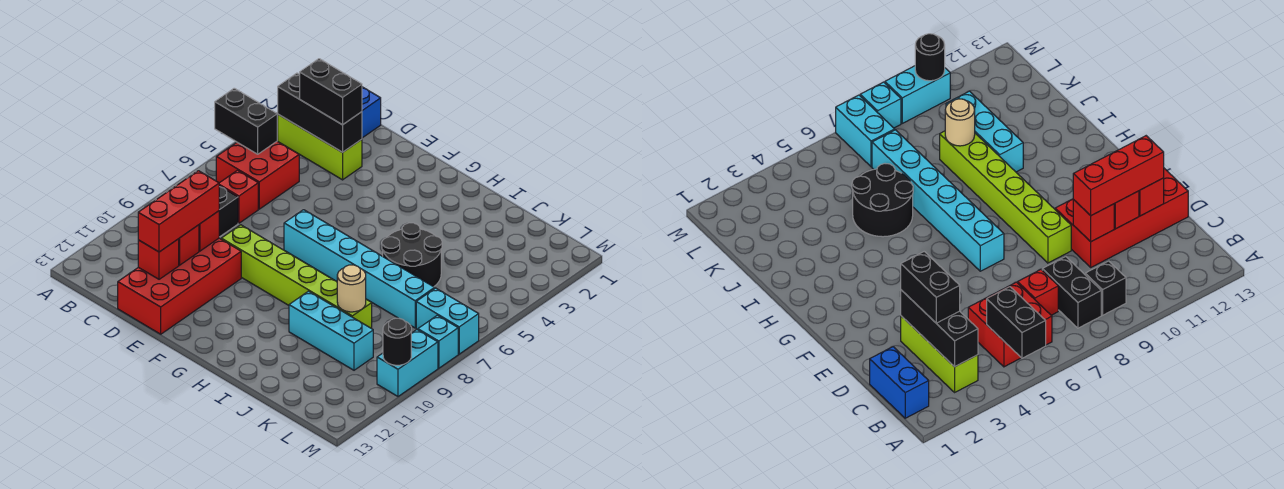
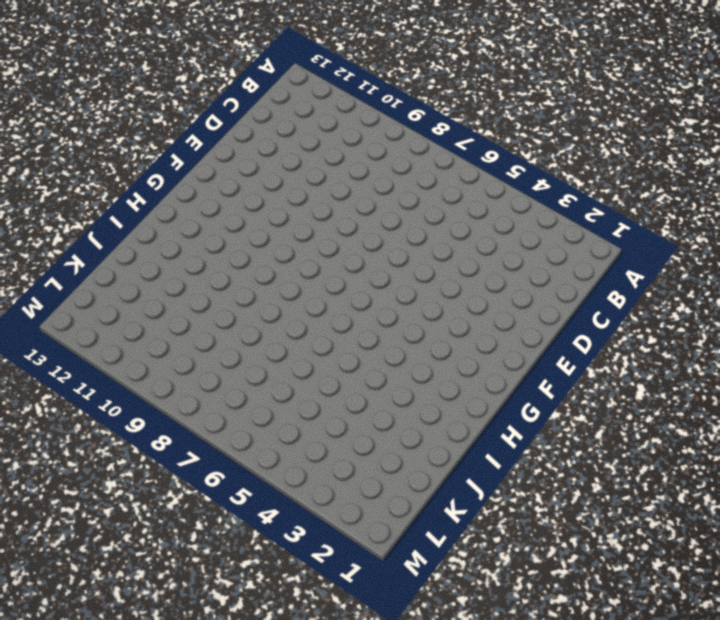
none -> blue 1x2 brick [362,87,381,138]
none -> lime 1x3 brick [277,114,362,180]
none -> red 2x2 brick [216,141,299,209]

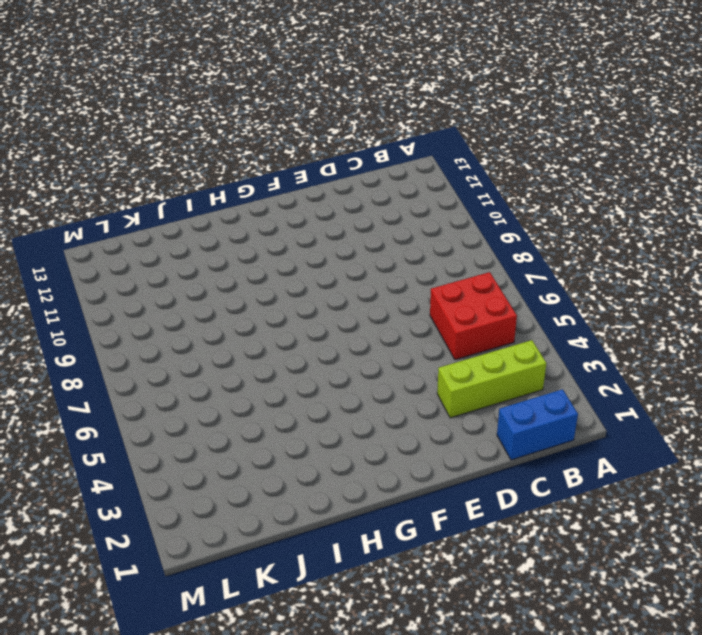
none -> black 1x2 brick [176,172,238,237]
none -> black 1x1 brick [1085,261,1126,315]
none -> red 1x1 brick [219,170,258,223]

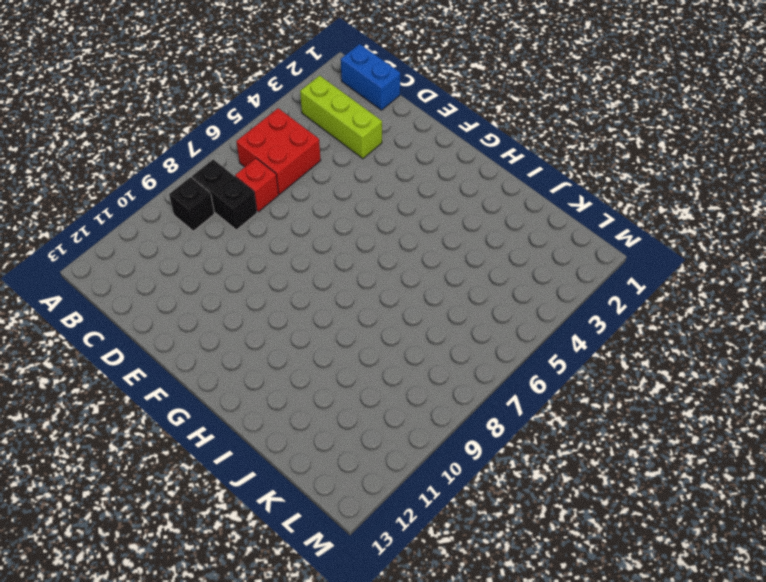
none -> red 2x4 brick [118,238,241,334]
none -> lime 1x6 brick [221,225,372,329]
none -> cyan 1x6 brick [284,210,435,328]

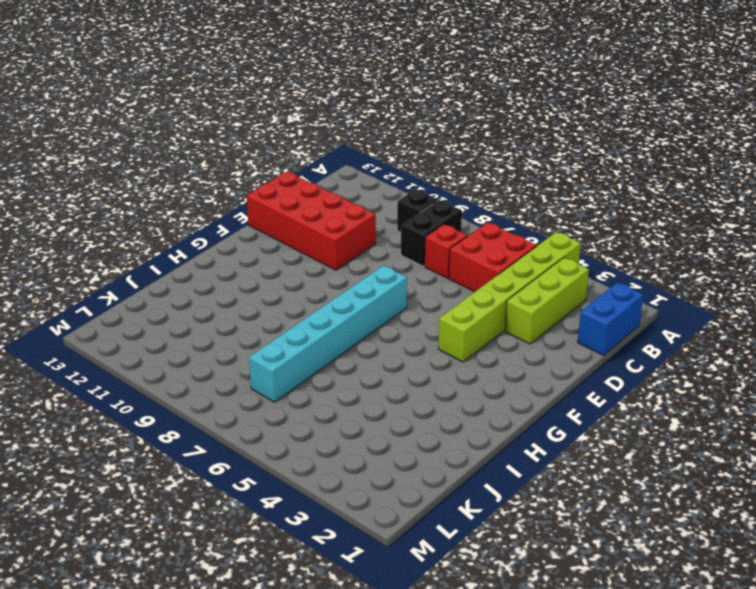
lime 1x6 brick [438,232,581,362] -> lime 1x6 brick moved to [221,225,372,329]
none -> black 2x2 round brick [382,223,442,287]
none -> cyan 1x3 brick [289,291,373,370]
none -> cyan 1x2 brick [416,288,479,354]

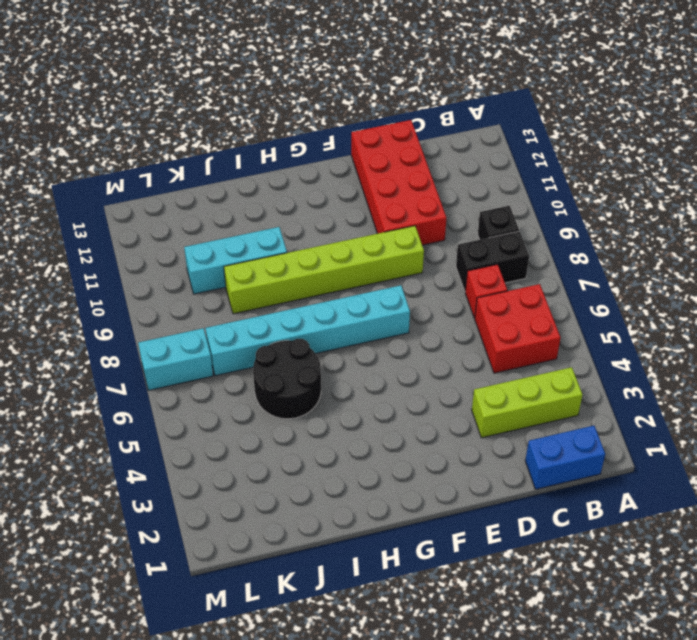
none -> cyan 1x1 brick [418,315,458,368]
none -> cyan 1x2 brick [377,330,438,396]
none -> black 1x2 brick [215,88,277,154]

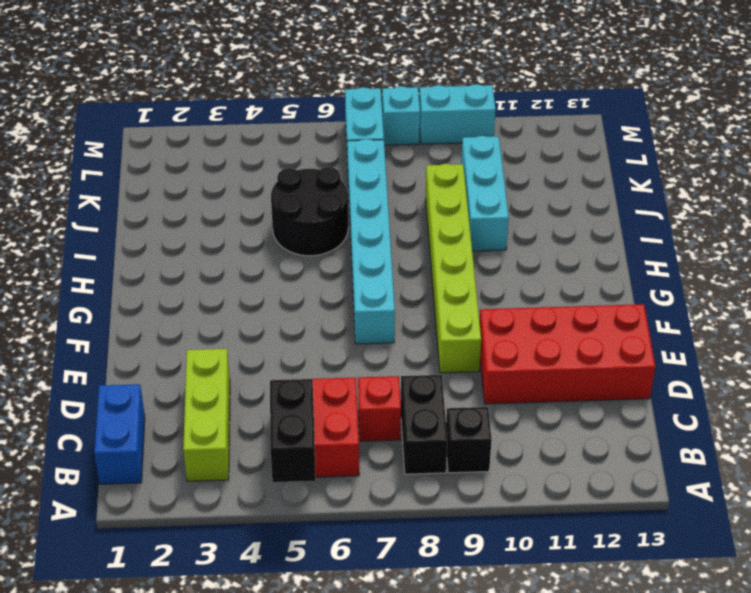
none -> black 1x3 brick [278,73,362,152]
none -> red 1x1 brick [199,211,219,251]
none -> red 1x1 brick [179,225,199,265]

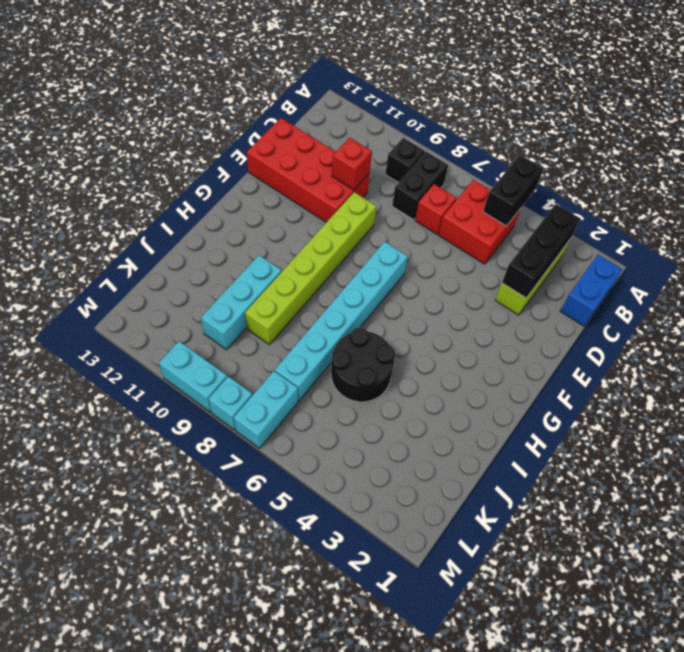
none -> red 1x1 brick [179,225,199,265]
none -> red 1x1 brick [138,239,179,279]
none -> tan 1x1 round brick [337,265,366,312]

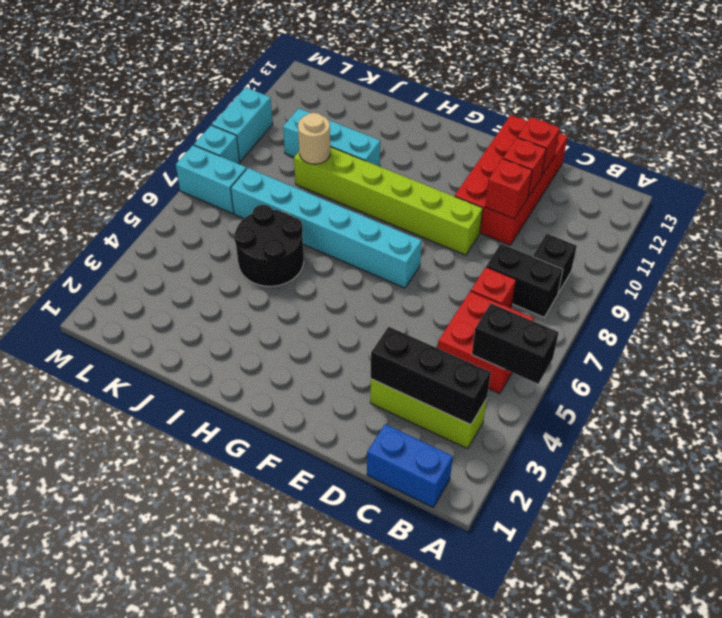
none -> black 1x1 round brick [383,318,411,365]
none -> black 1x2 brick [300,59,362,125]
none -> red 1x3 brick [138,171,219,252]

